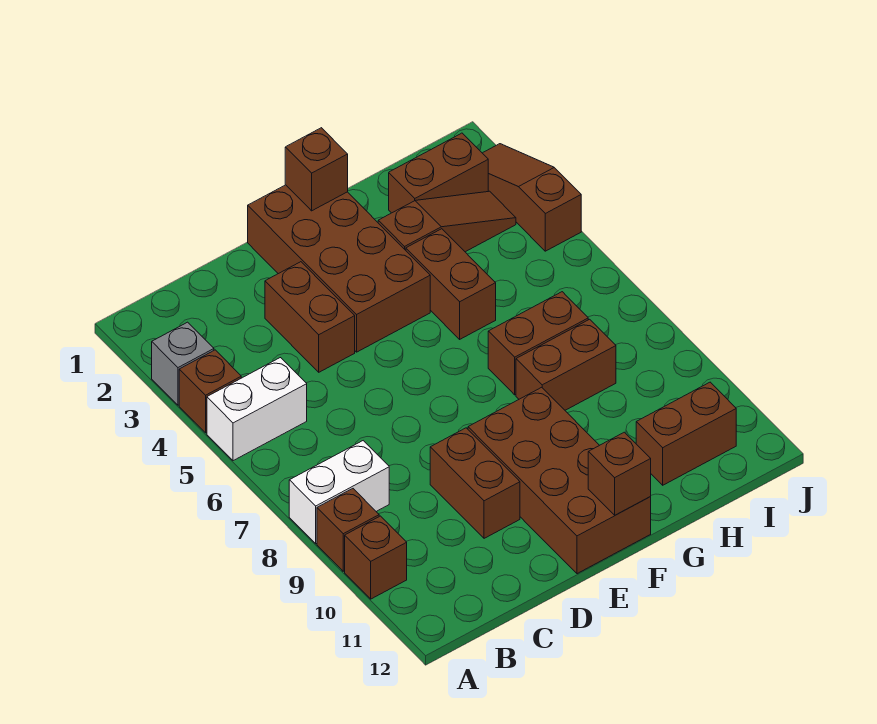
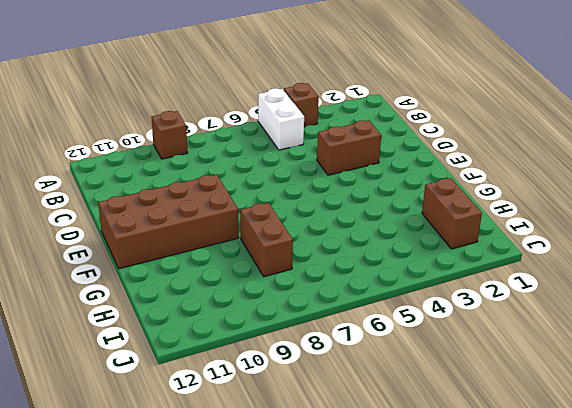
none -> grey 1x1 brick [152,322,214,405]
none -> white 1x2 brick [289,441,389,544]
none -> brown 1x1 brick [345,516,407,599]

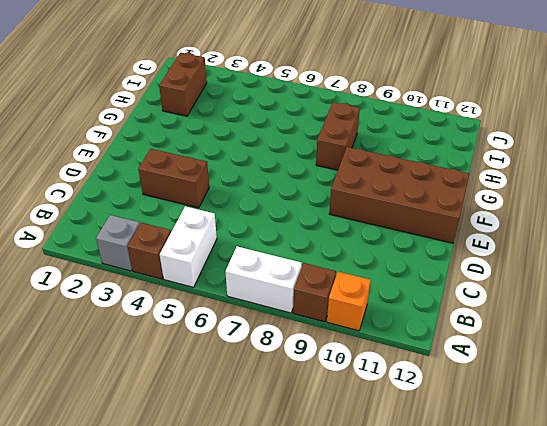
white 1x2 brick [225,246,302,313] -> white 1x2 brick turned to [289,441,389,544]
orange 1x1 brick [327,272,371,331] -> brown 1x1 brick [345,516,407,599]
none -> brown 1x2 brick [430,428,520,538]
none -> brown 2x4 brick [248,185,430,352]
none -> brown 1x3 slope [378,191,516,252]

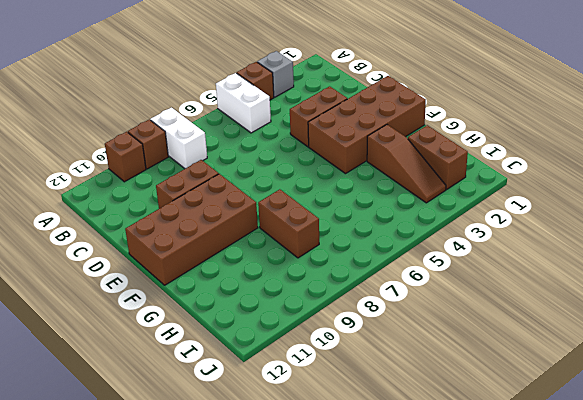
none -> brown 1x2 brick [406,229,496,339]
none -> brown 1x2 brick [488,292,588,395]
none -> brown 1x2 brick [636,382,736,485]

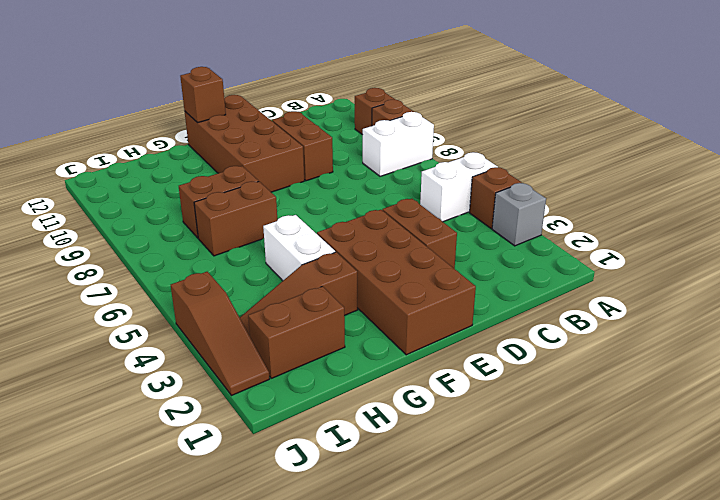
white 1x2 brick [263,215,335,281] -> brown 1x2 brick [406,229,496,339]
none -> brown 1x2 brick [636,382,736,485]
none -> brown 1x1 brick [285,128,348,211]

